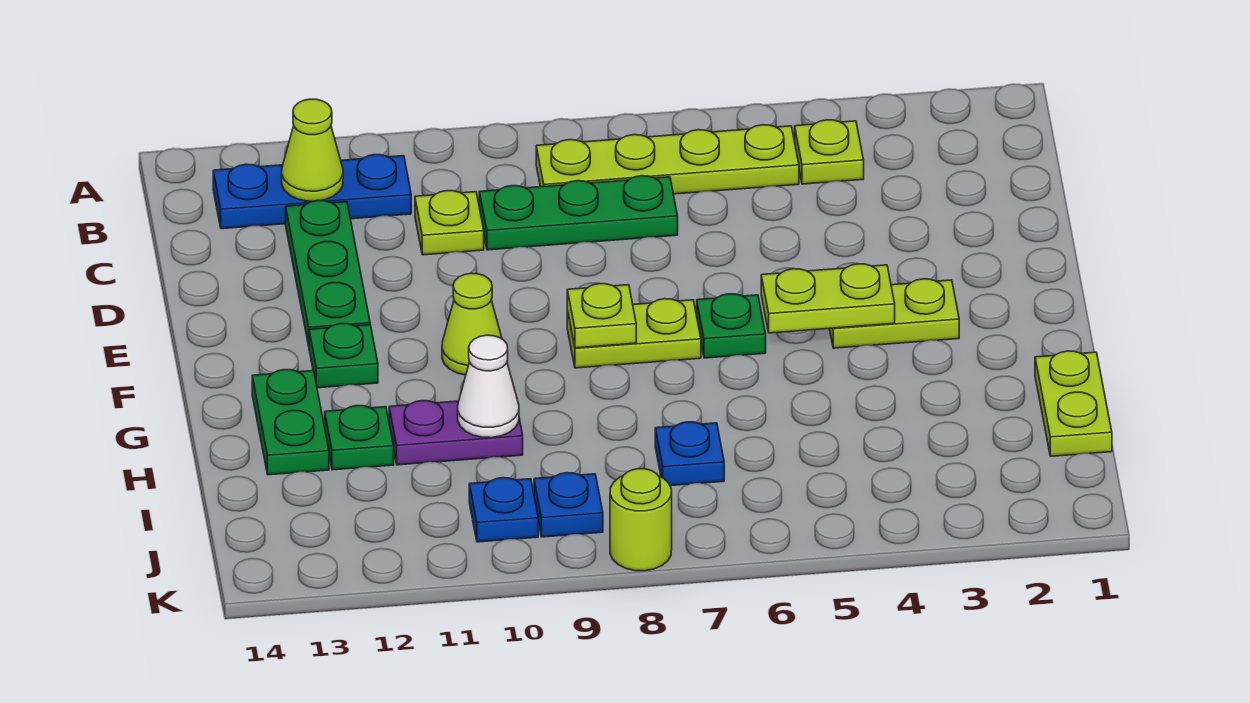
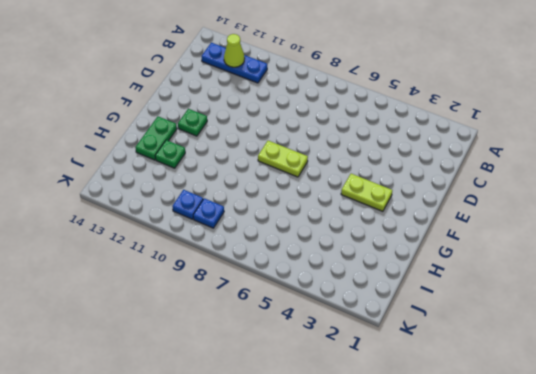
none -> lime 1x1 plate [795,120,864,184]
none -> lime 1x4 plate [536,125,799,194]
none -> green 1x3 plate [479,176,678,250]

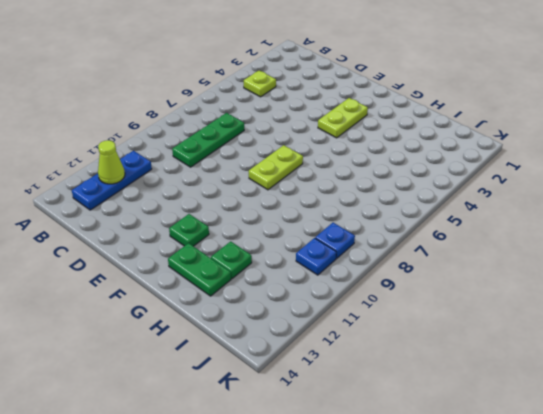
none -> lime 1x4 plate [536,125,799,194]
none -> lime 1x1 plate [415,191,484,255]
none -> green 1x3 plate [286,201,370,346]

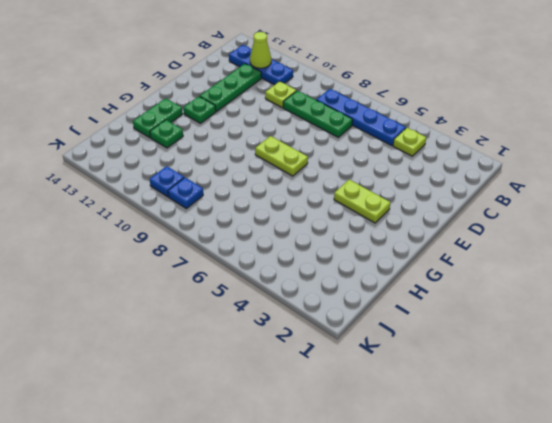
blue 1x4 plate [317,89,406,146] -> lime 1x4 plate [536,125,799,194]
none -> green 1x1 plate [697,294,766,358]
none -> lime 1x1 cone [442,273,502,375]
none -> lime 1x2 plate [1035,351,1112,456]

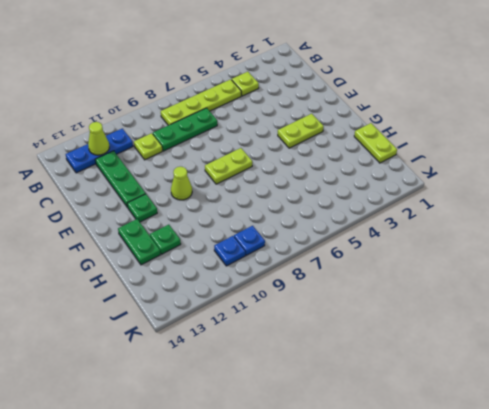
none -> green 1x1 plate [697,294,766,358]
none -> purple 1x2 plate [389,401,523,465]
none -> blue 1x1 plate [655,422,724,486]

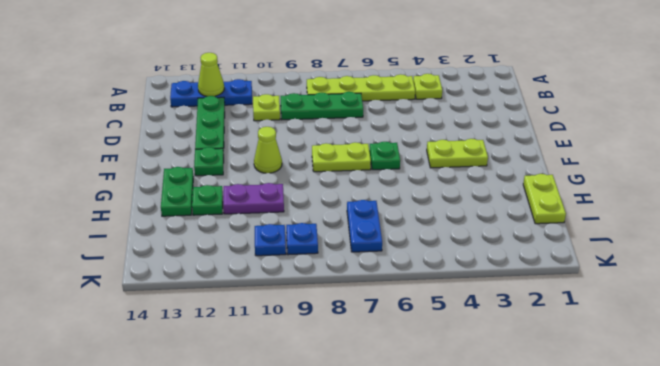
blue 1x2 plate [347,200,382,252] -> blue 1x1 plate [655,422,724,486]
none -> lime 1x1 round brick [610,469,672,571]
none -> lime 1x2 plate [761,264,895,333]
none -> lime 1x1 plate [567,284,636,348]

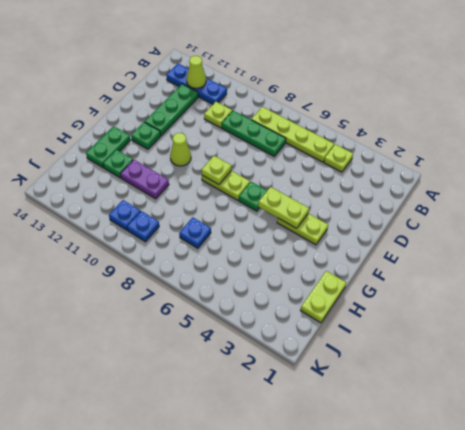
none -> lime 1x1 round brick [610,469,672,571]
none -> white 1x1 cone [458,335,519,438]

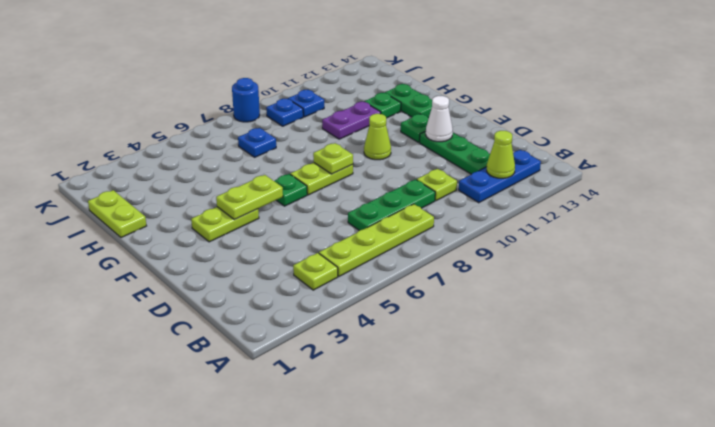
white 1x1 cone [426,96,453,142] -> white 1x1 cone moved to [458,335,519,438]
blue 1x1 round brick [232,78,260,122] -> lime 1x1 round brick [610,469,672,571]

